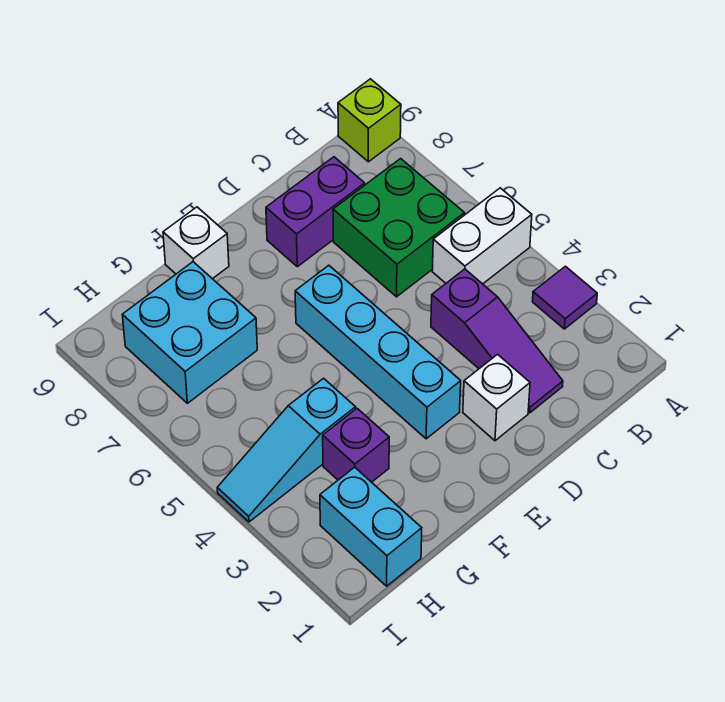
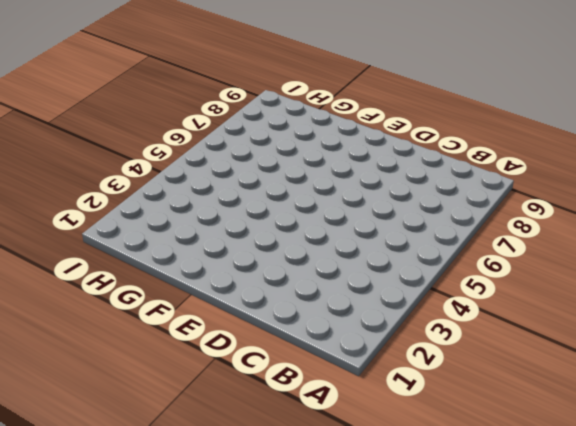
none -> purple 1x1 tile [533,266,597,329]
none -> white 1x2 brick [432,188,532,284]
none -> lime 1x1 brick [338,79,401,162]

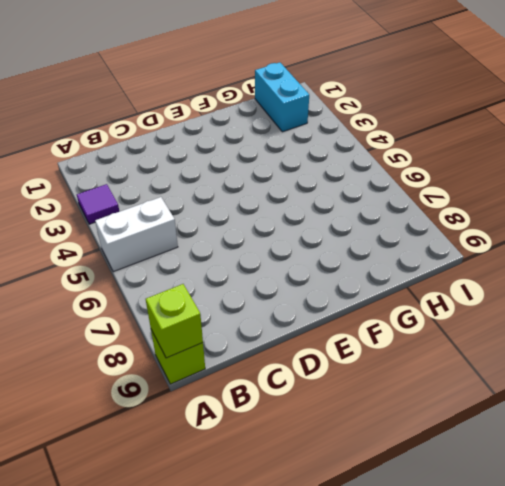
lime 1x1 brick [146,284,203,358] -> none
none -> green 2x2 brick [333,159,464,297]
none -> purple 1x3 slope [431,269,563,413]
none -> purple 1x2 brick [266,157,365,267]

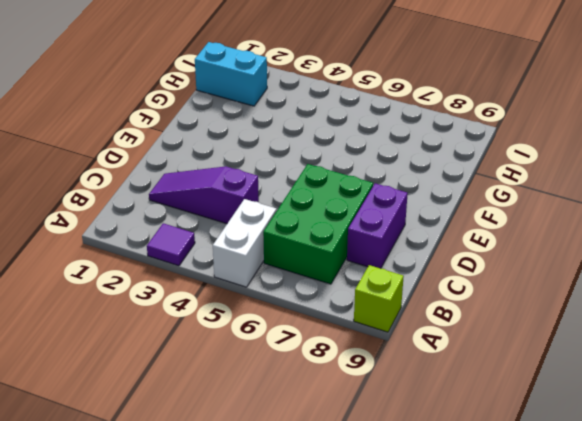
green 2x3 brick [263,164,373,284] -> green 2x2 brick [333,159,464,297]
none -> white 1x1 brick [463,354,530,441]
none -> cyan 1x4 brick [295,265,461,439]
none -> white 1x1 brick [163,207,229,279]

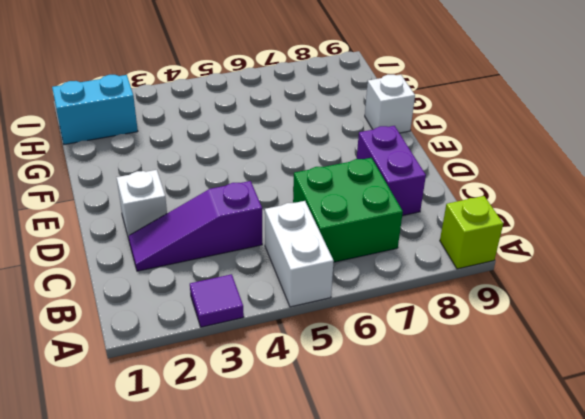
none -> cyan 1x4 brick [295,265,461,439]
none -> purple 1x1 brick [323,409,389,482]
none -> cyan 1x3 slope [217,378,356,522]

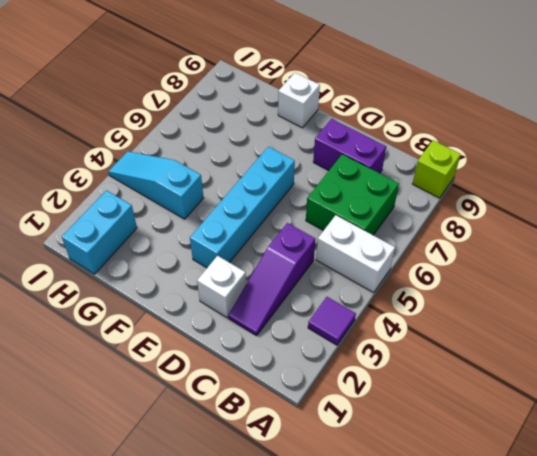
none -> purple 1x1 brick [323,409,389,482]
none -> cyan 2x2 brick [122,262,257,403]

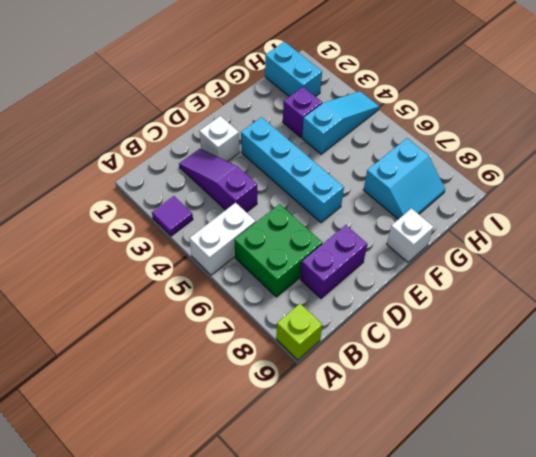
cyan 2x2 slope [364,138,445,219] -> cyan 2x2 brick [122,262,257,403]

